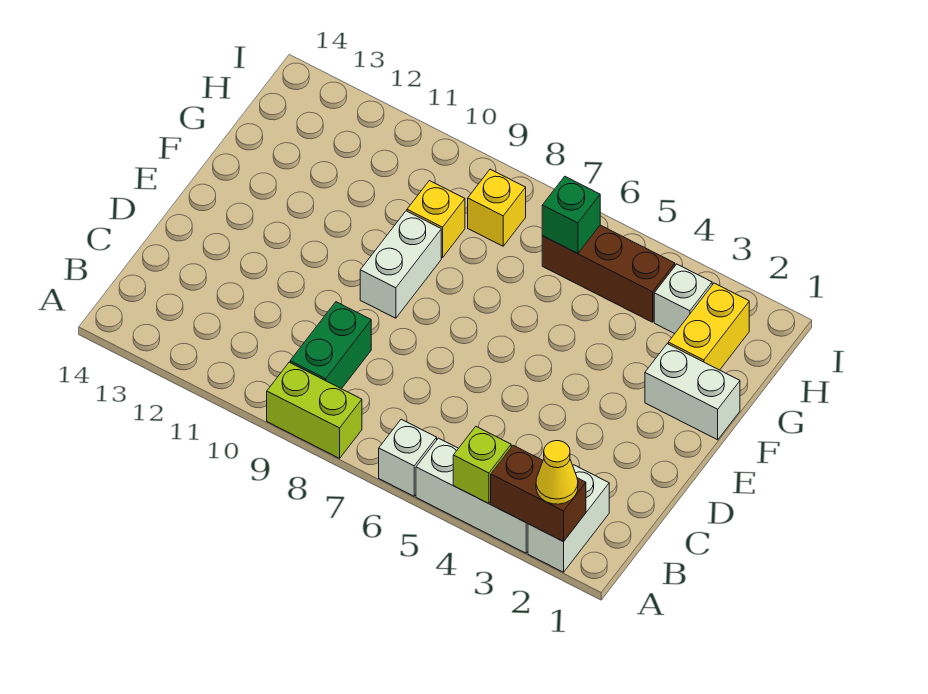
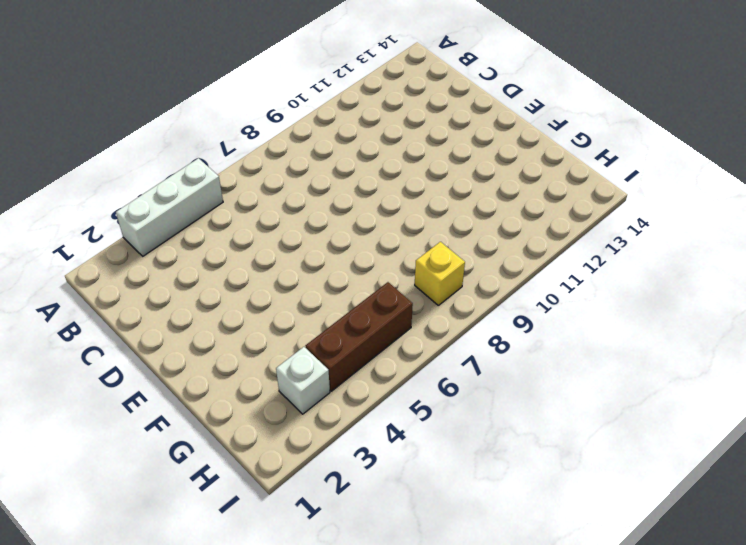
none -> white 1x2 brick [528,465,609,572]
none -> white 1x1 brick [379,419,437,496]
none -> lime 1x2 brick [267,362,362,458]

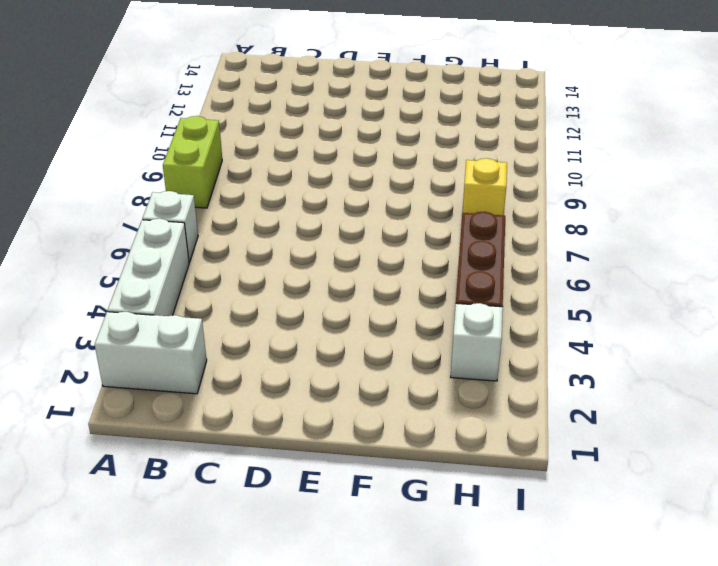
none -> green 1x2 brick [290,302,371,389]
none -> white 1x2 brick [360,211,441,318]
none -> white 1x2 brick [645,344,740,440]

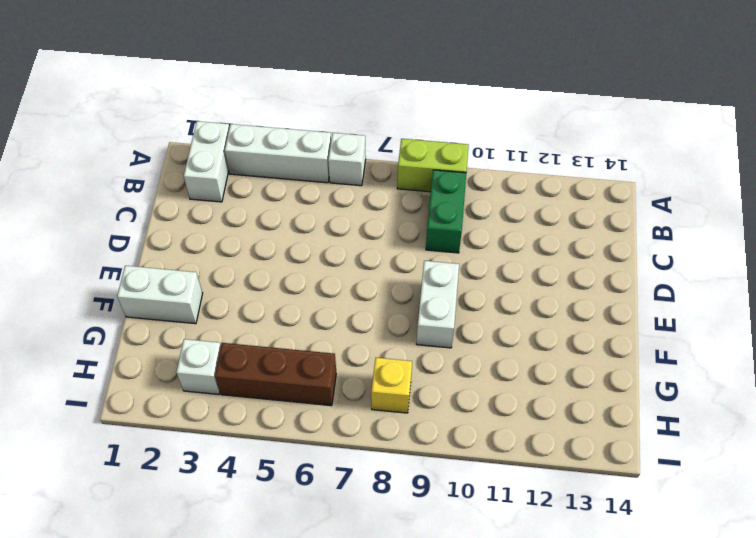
none -> yellow 1x2 brick [668,283,749,370]
none -> yellow 1x1 brick [407,181,465,258]
none -> brown 1x2 brick [491,445,586,542]

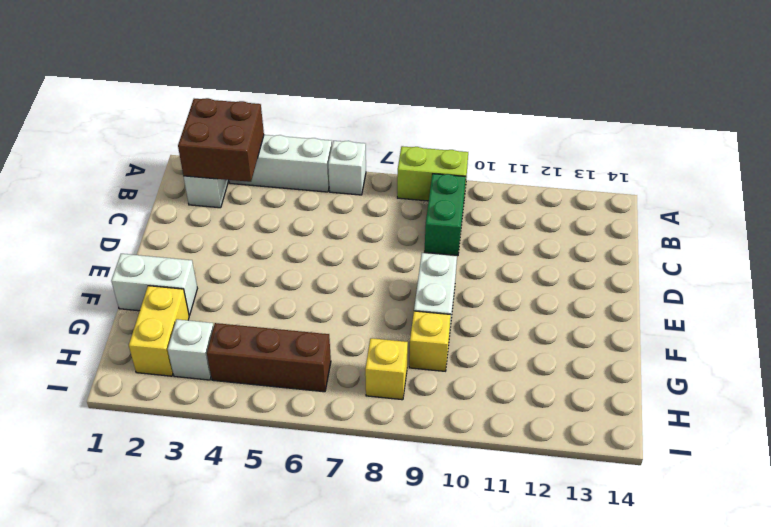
brown 2x2 brick [178,98,264,182] -> brown 1x2 brick [491,445,586,542]
none -> lime 1x1 brick [453,427,511,504]
none -> green 1x1 brick [542,176,600,254]
none -> yellow 1x1 cone [536,441,578,504]

